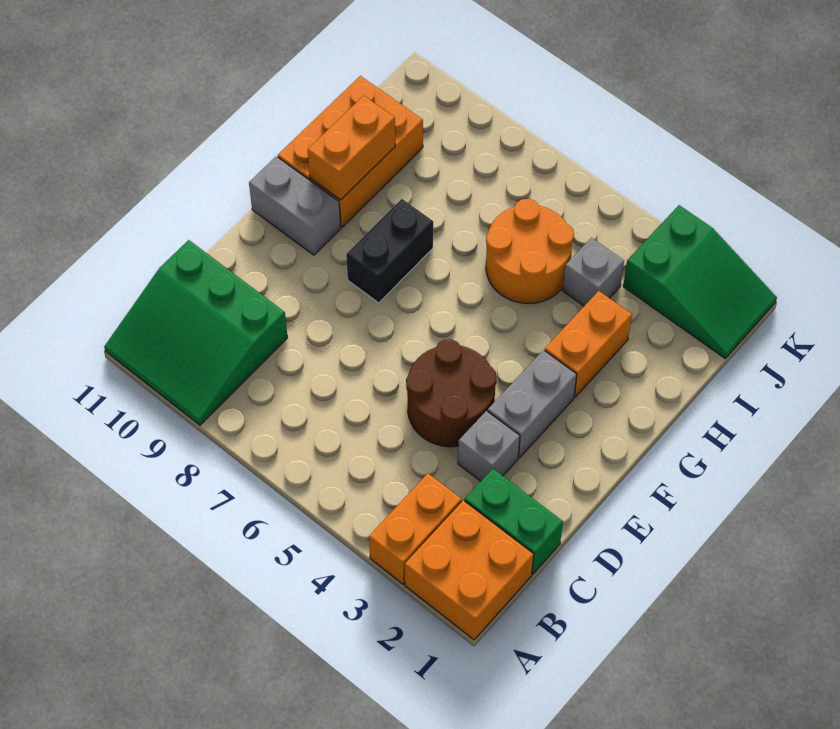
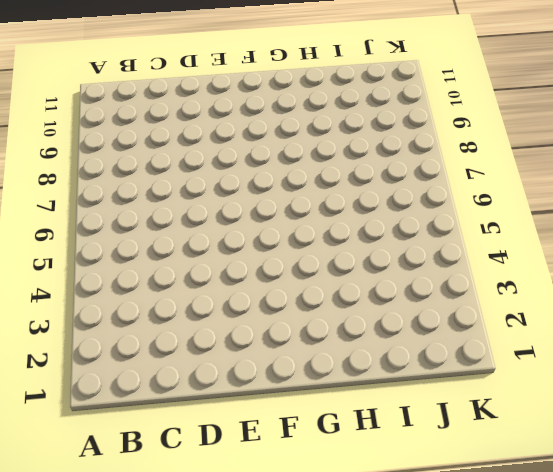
none -> orange 2x2 brick [405,500,534,640]
none -> orange 1x2 brick [369,474,462,584]
none -> green 3x3 slope [104,240,287,425]

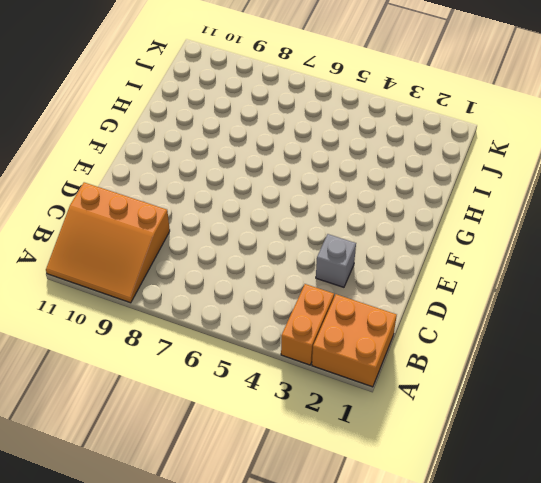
orange 3x3 slope [46,182,170,303] -> green 3x3 slope [104,240,287,425]
none -> green 1x2 brick [465,469,563,574]
none -> brown 2x2 round brick [406,339,497,447]
none -> grey 1x2 brick [488,350,577,458]

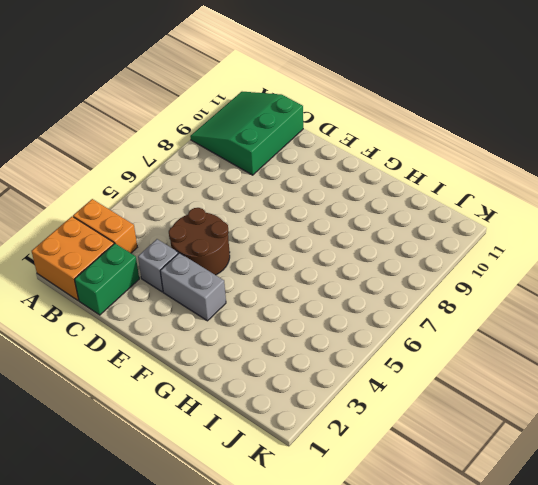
none -> black 1x2 brick [346,199,433,303]
none -> grey 1x2 brick [249,156,341,255]
none -> orange 1x2 brick [545,291,632,397]

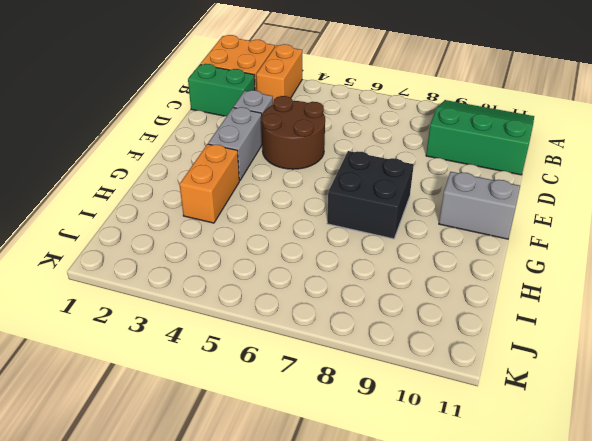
black 2x2 brick [327,151,414,239] -> black 1x2 brick [346,199,433,303]
none -> orange 2x3 brick [278,76,423,227]
none -> orange 2x2 round brick [486,199,574,303]
none -> grey 1x1 brick [563,238,624,306]

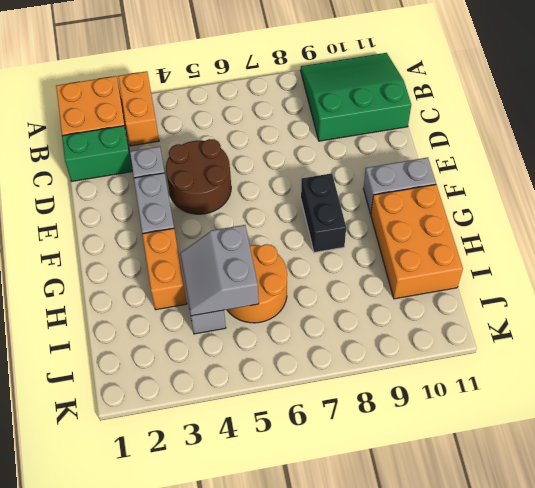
grey 2x2 slope [180,225,259,316] -> none
none -> green 2x3 slope [623,205,777,358]
none -> orange 1x2 brick [308,96,395,200]

